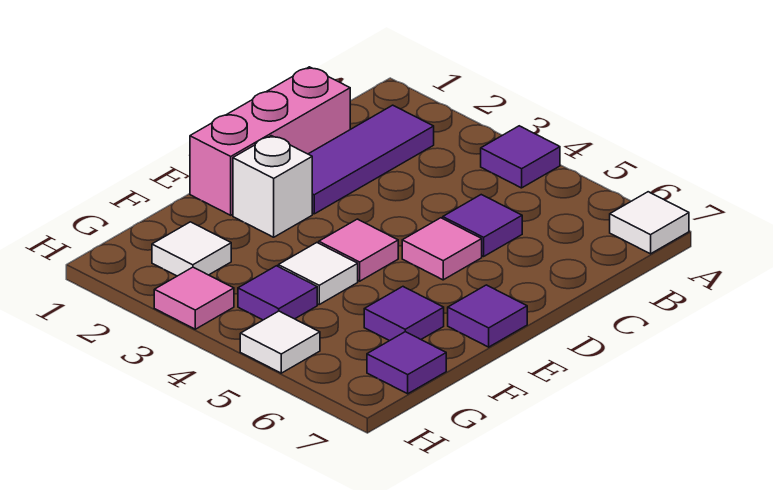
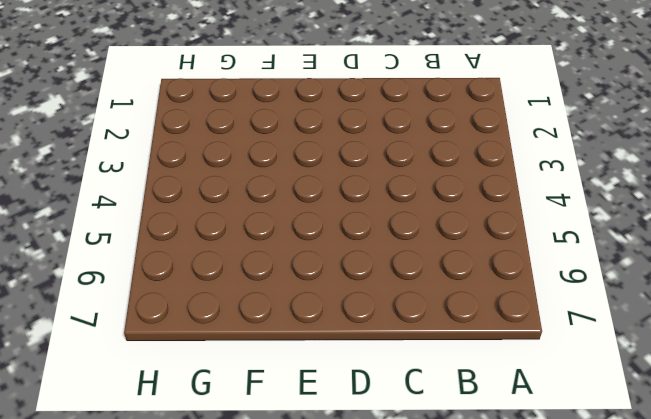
none -> purple 1x1 tile [481,126,560,188]
none -> white 1x1 tile [610,192,689,254]
none -> purple 1x3 tile [309,105,434,214]

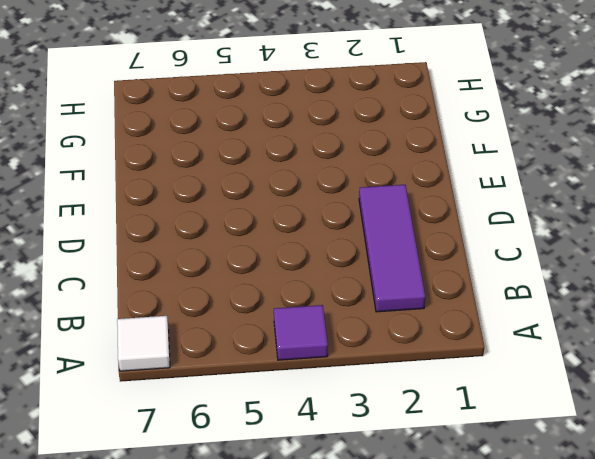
none -> pink 1x3 brick [190,67,350,215]
none -> purple 1x1 tile [443,195,522,256]
none -> pink 1x1 tile [402,218,482,280]

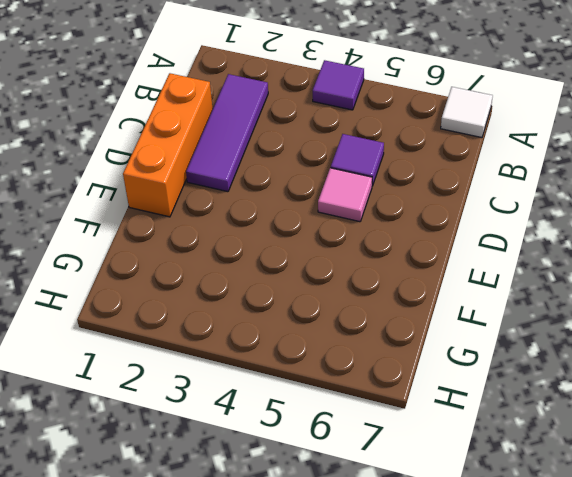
orange 1x3 brick [123,73,213,217] -> pink 1x3 brick [190,67,350,215]
none -> white 1x1 brick [233,136,312,237]
none -> pink 1x1 tile [319,219,398,281]
none -> purple 1x1 tile [448,285,527,347]

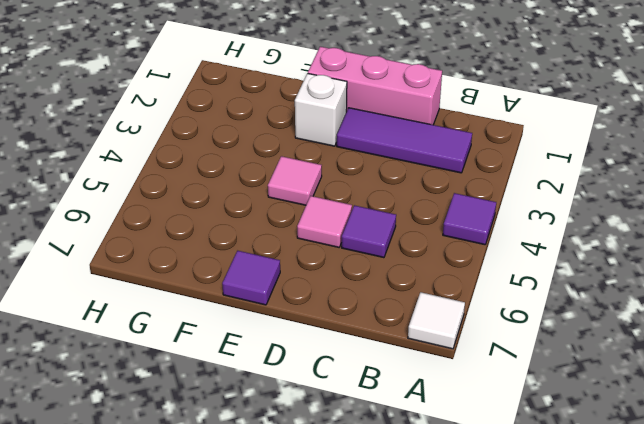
none -> white 1x1 tile [278,243,358,304]
none -> purple 1x1 tile [364,287,444,341]
none -> white 1x1 tile [152,222,231,276]

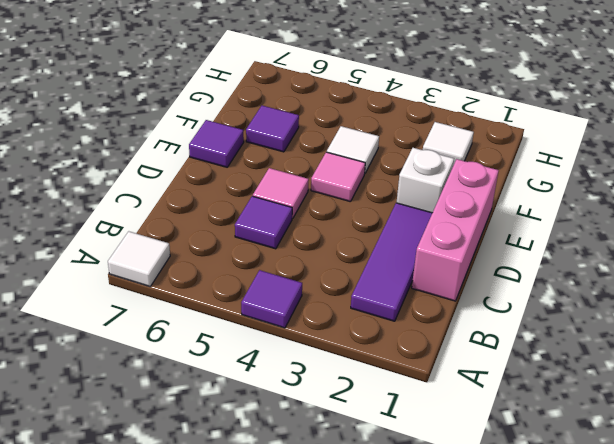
none -> purple 1x1 tile [238,266,317,320]
none -> purple 1x1 tile [367,332,446,394]
none -> pink 1x1 tile [154,267,234,329]

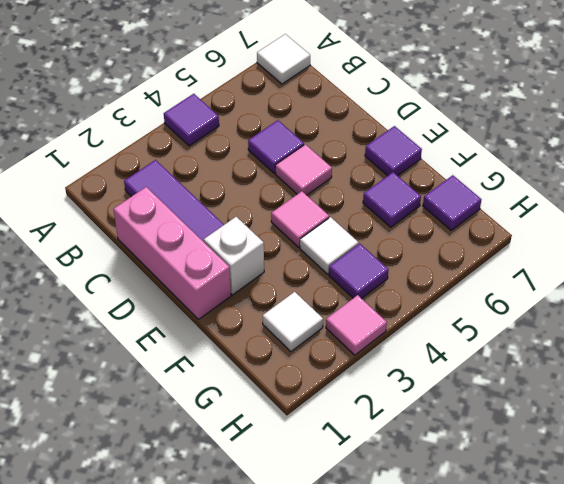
none -> white 1x1 tile [240,311,320,373]

